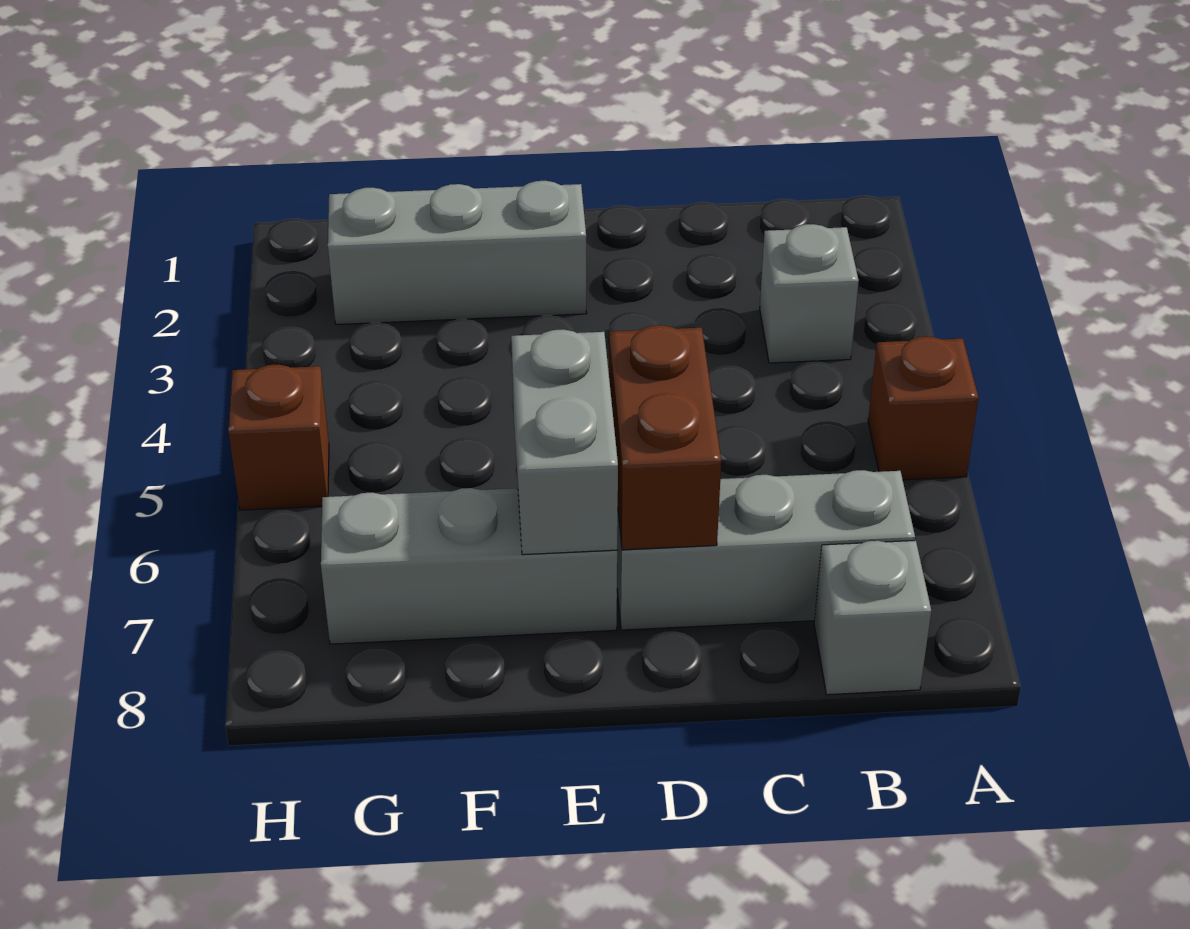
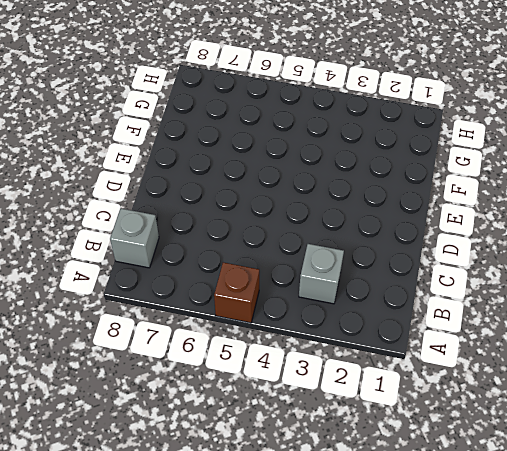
none -> grey 1x3 brick [617,470,915,630]
none -> grey 1x3 brick [328,181,587,324]

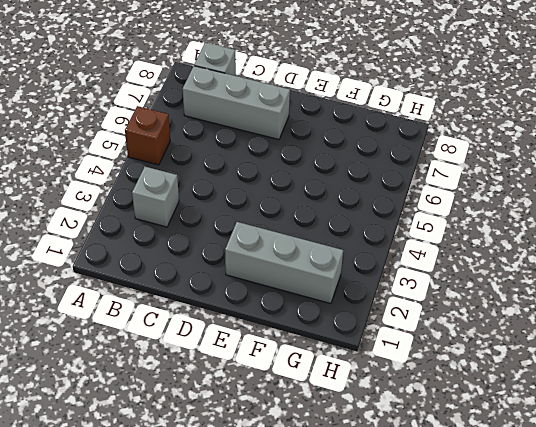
none -> grey 1x3 brick [321,488,617,644]
none -> brown 1x1 brick [228,365,329,510]

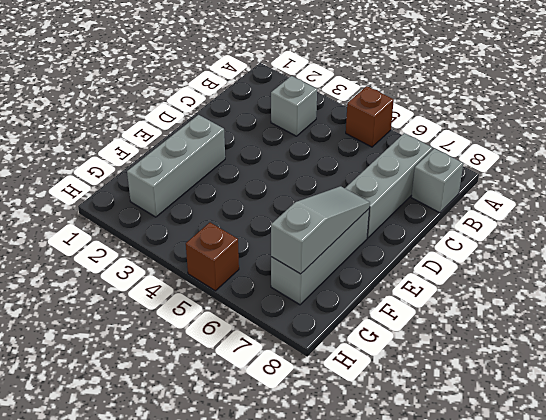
grey 1x3 slope [271,186,370,274] -> grey 1x2 brick [511,329,618,555]
none -> brown 1x2 brick [609,325,721,550]

